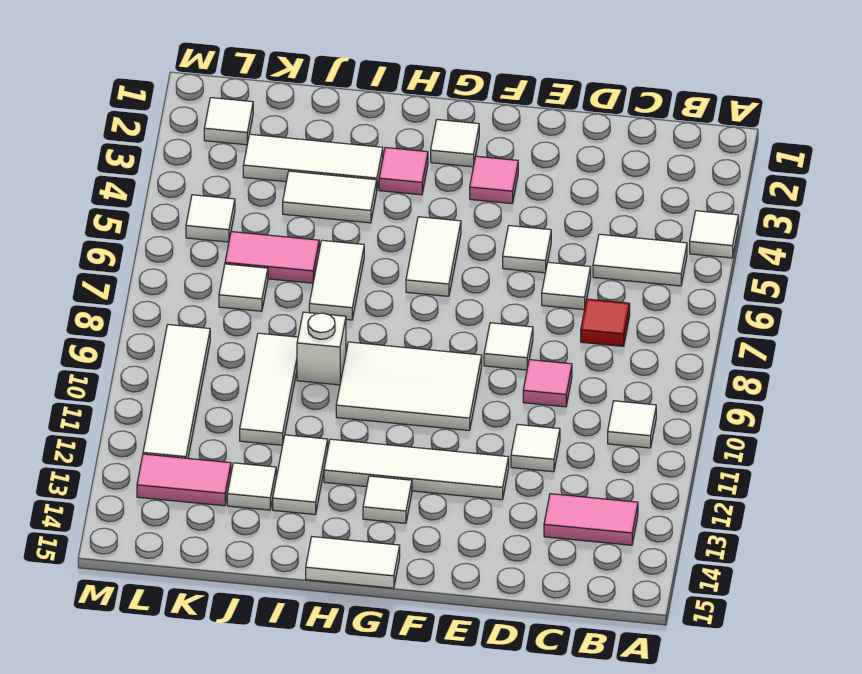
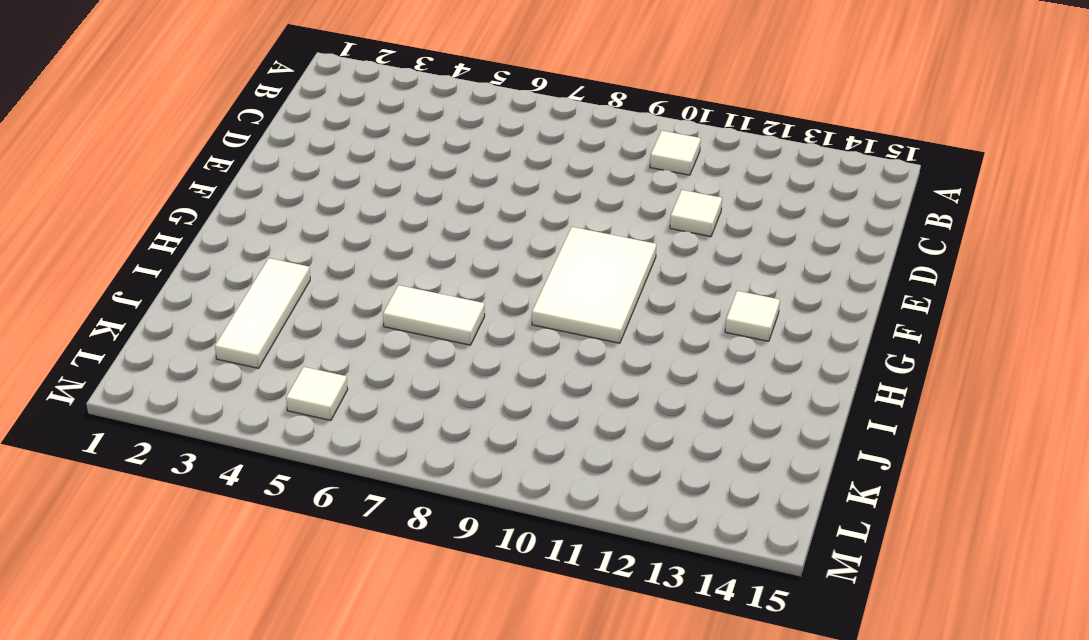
none -> white 1x1 tile [690,211,738,258]
none -> white 1x2 tile [593,234,687,286]
none -> pink 1x2 tile [544,494,638,545]
none -> red 1x1 tile [581,299,630,346]

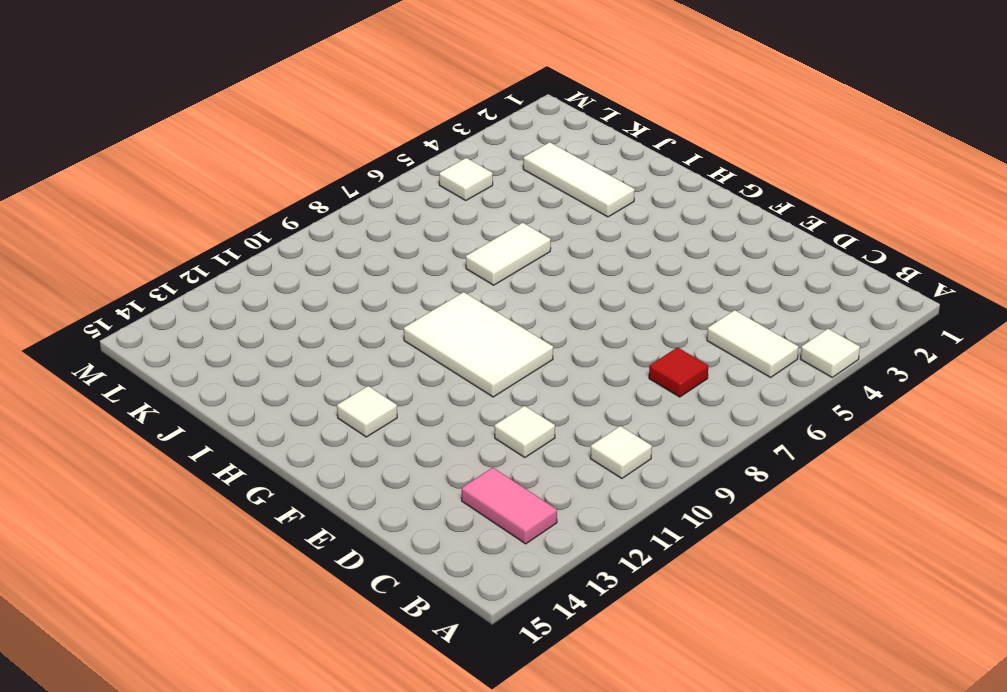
none -> white 1x1 tile [542,262,591,310]
none -> pink 1x1 tile [523,360,572,407]
none -> white 1x1 tile [503,226,551,273]
none -> white 1x1 tile [484,323,533,370]

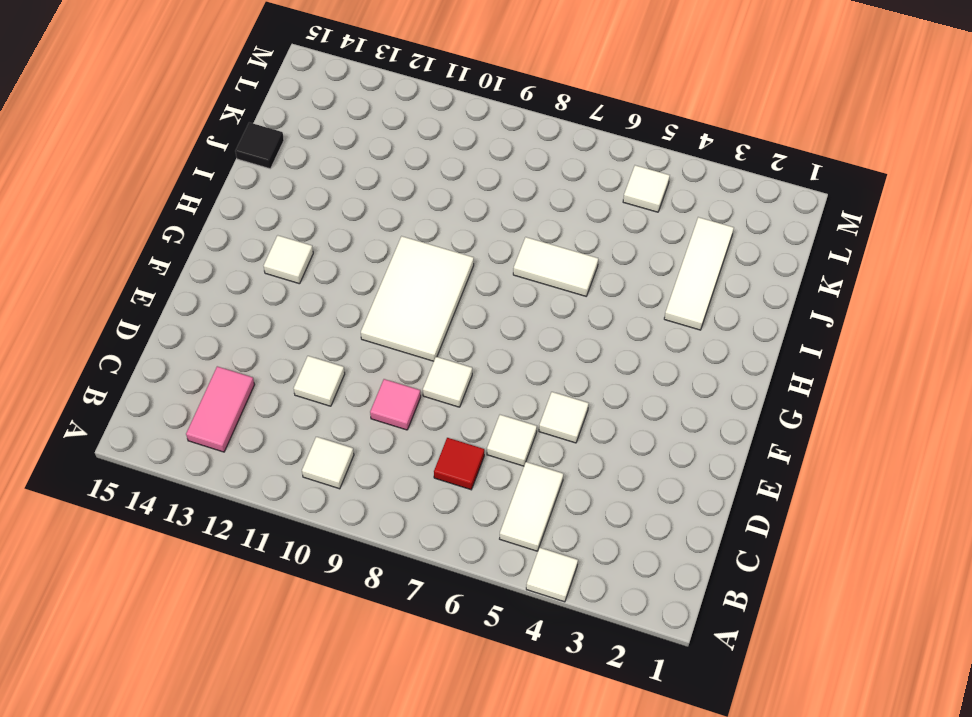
black 1x1 tile [235,122,284,169] -> none
none -> white 1x4 tile [324,439,509,500]
none -> pink 1x1 tile [470,156,518,204]
none -> white 1x1 tile [431,120,479,167]
none -> white 1x2 tile [406,217,461,296]

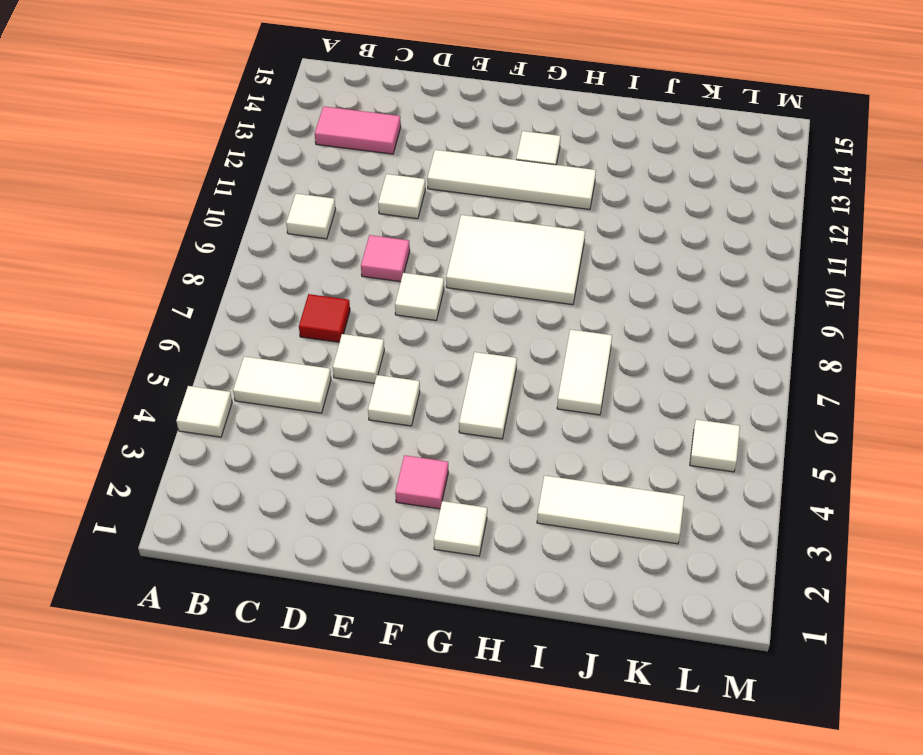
none -> white 1x2 tile [306,537,400,588]
none -> pink 1x1 tile [379,148,428,195]
none -> white 1x2 tile [283,171,377,223]
none -> white 1x1 brick [297,312,346,385]

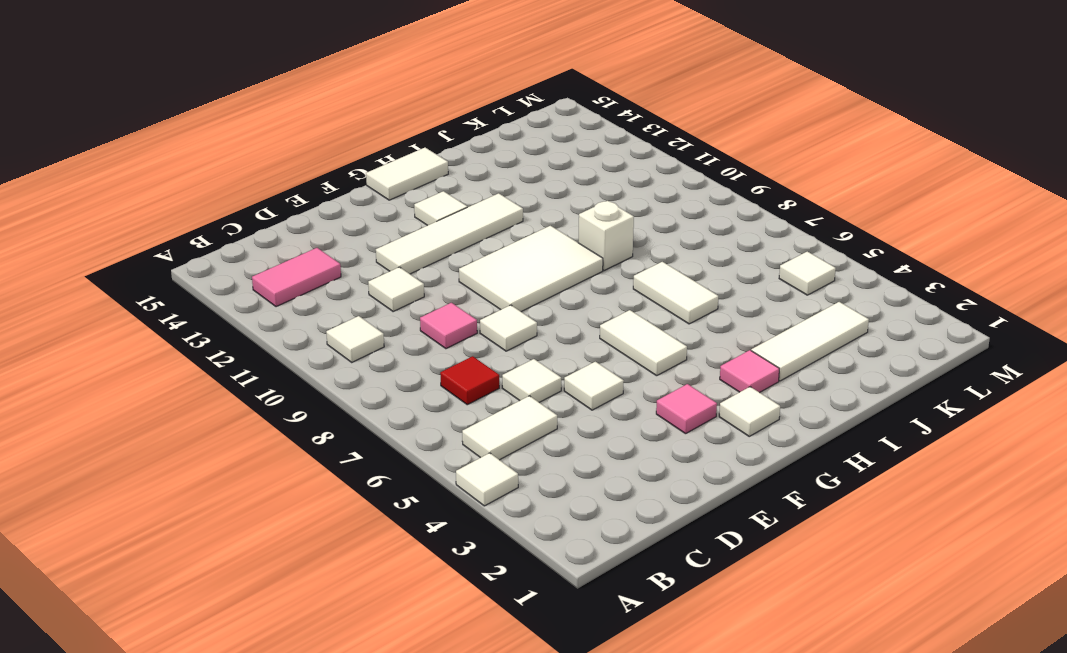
none -> white 1x2 tile [283,171,377,223]
none -> white 1x2 tile [273,435,328,515]
none -> pink 1x2 tile [225,232,319,283]
none -> white 1x3 tile [240,333,298,445]

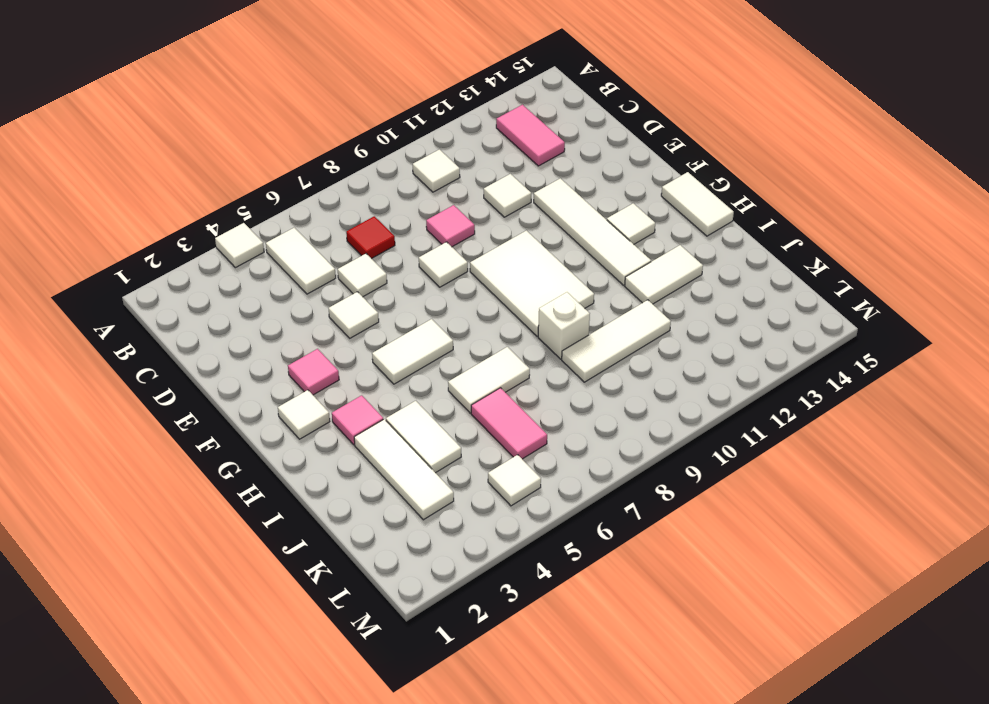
none -> white 1x1 tile [227,463,276,510]
none -> white 1x1 tile [219,264,268,311]
none -> pink 1x2 tile [137,454,231,506]
none -> white 1x1 tile [204,98,253,145]

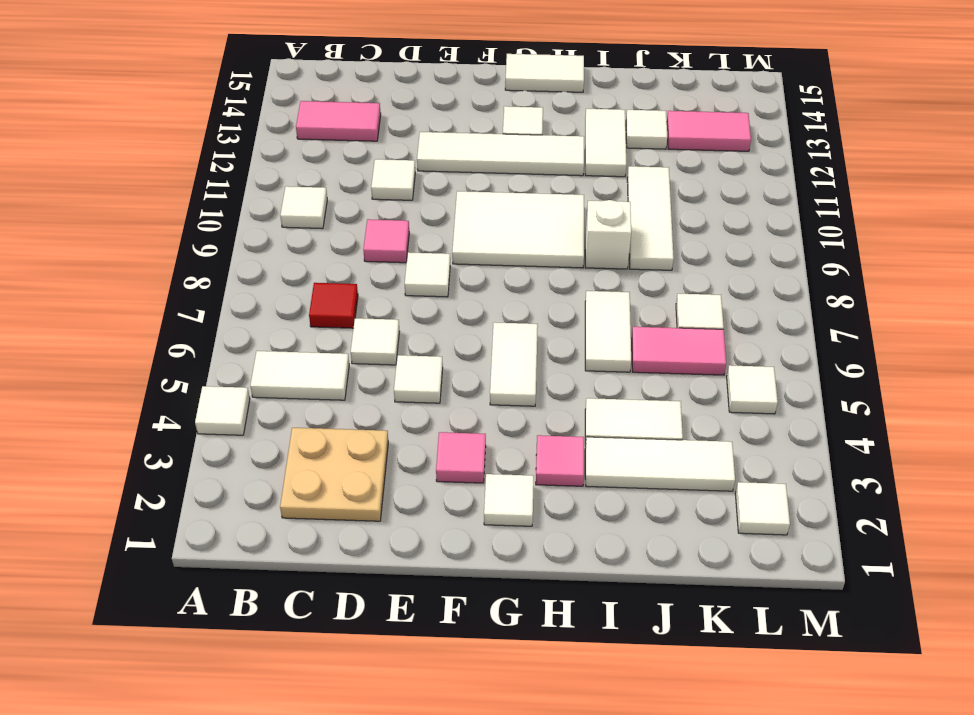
tan 2x2 plate [280,428,388,521] -> none
none -> white 1x4 tile [143,325,210,458]

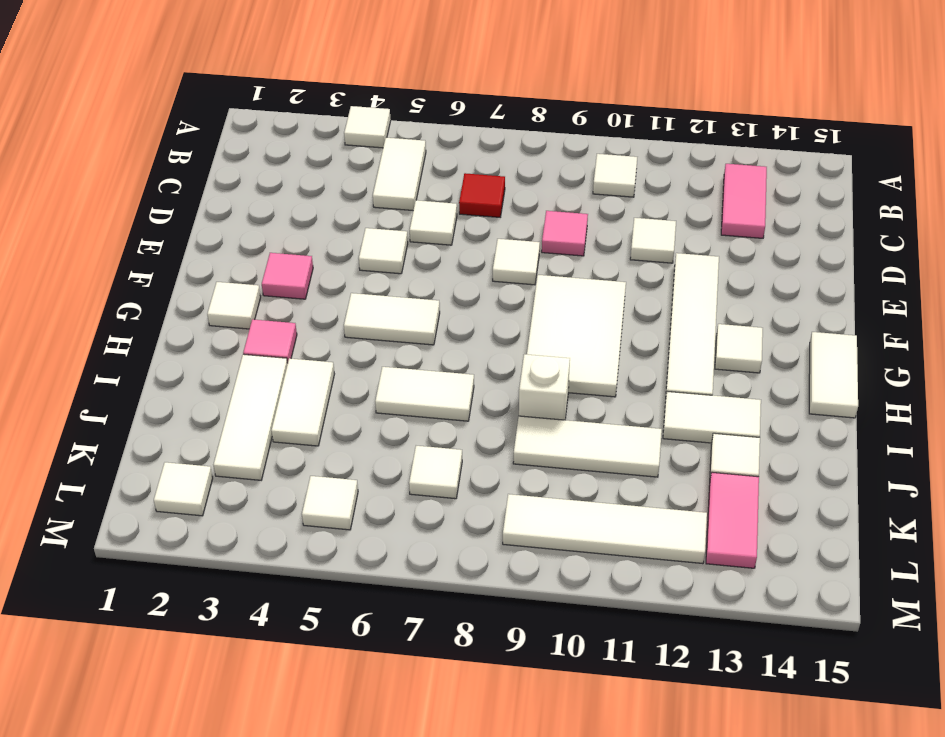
none -> pink 1x2 tile [225,232,319,283]

